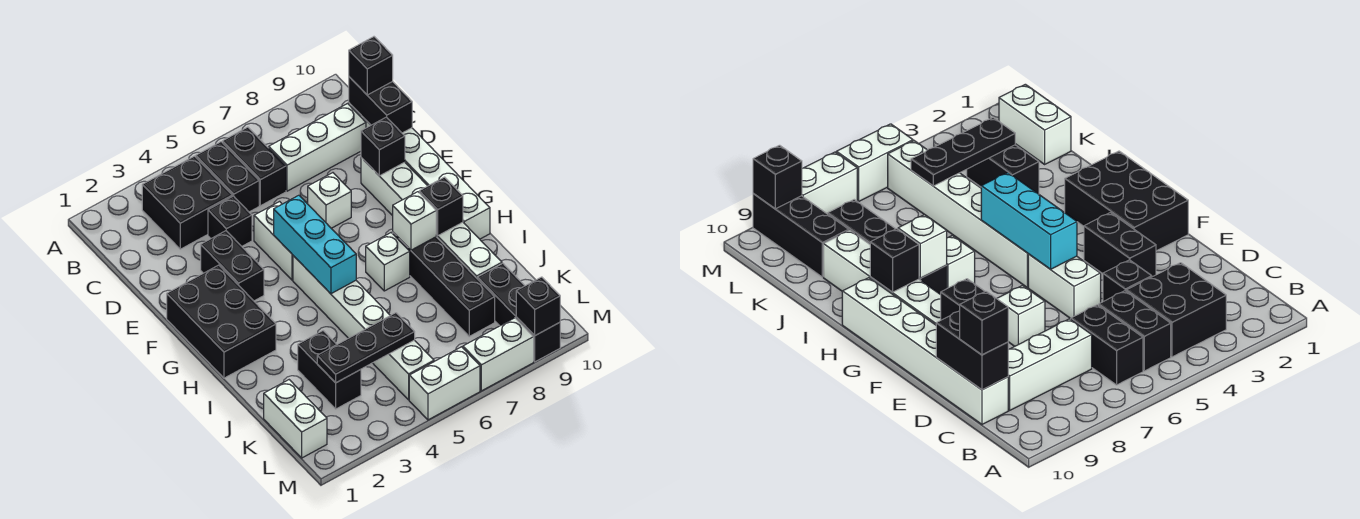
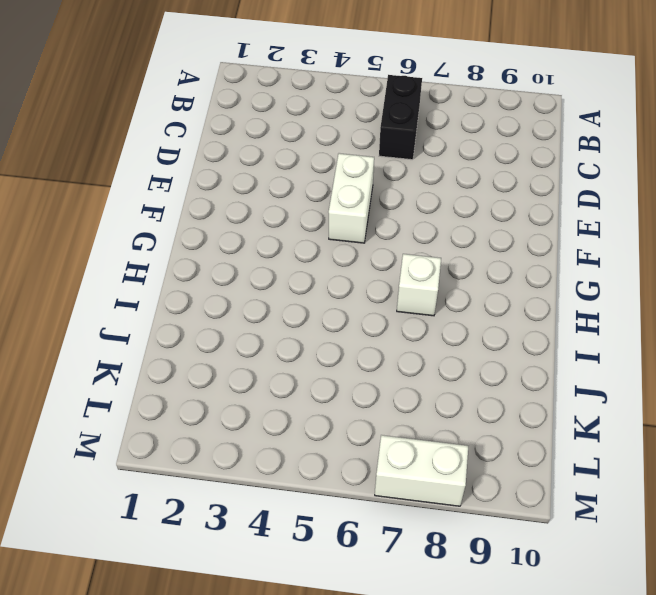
none -> black 2x2 brick [142,156,232,249]
none -> black 1x2 brick [196,142,259,212]
none -> white 1x3 brick [269,104,366,191]

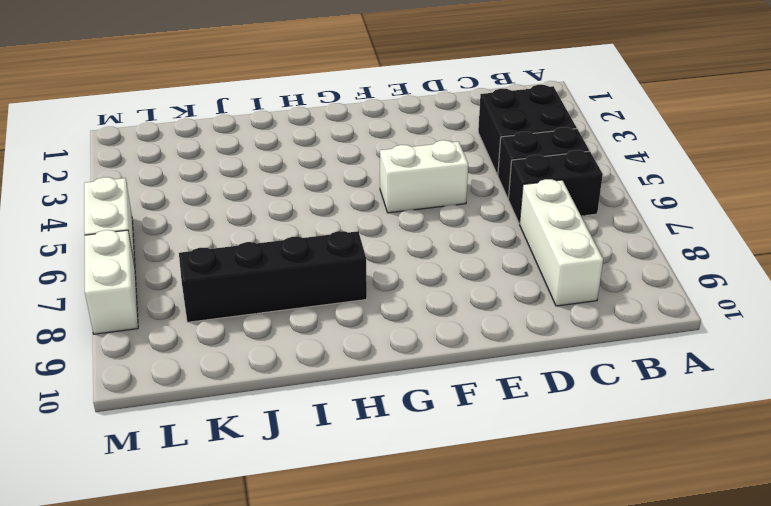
none -> white 1x6 brick [349,103,490,239]
none -> black 1x1 brick [208,196,252,246]
none -> black 1x2 brick [201,231,264,301]

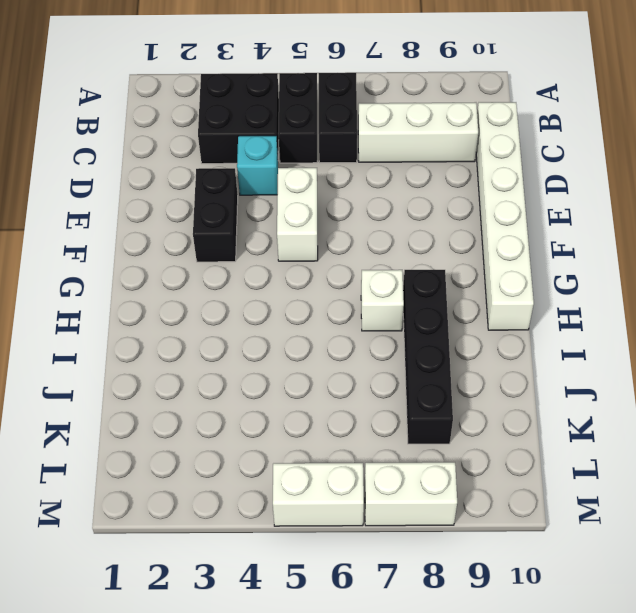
cyan 1x1 brick [237,136,278,195] -> black 1x1 brick [208,196,252,246]
none -> white 1x1 brick [308,173,351,228]
none -> white 1x6 brick [361,158,502,278]
none -> black 2x3 brick [167,265,276,378]

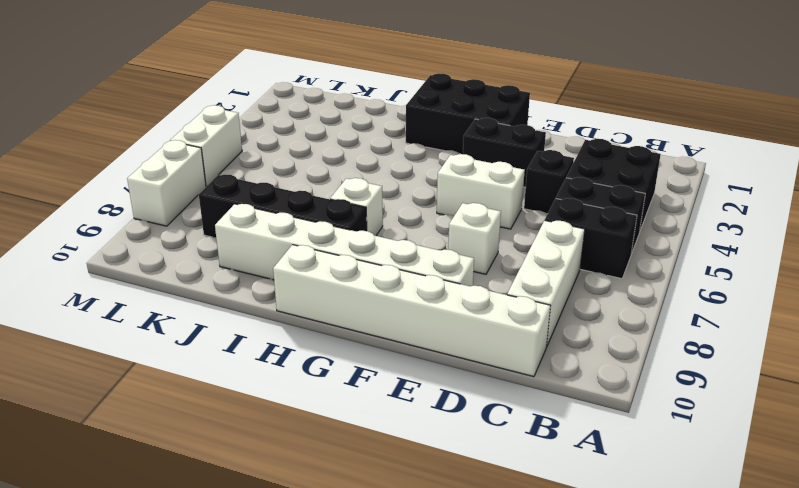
none -> white 1x6 brick [293,256,434,400]
none -> black 1x2 brick [298,331,361,409]
none -> white 1x2 brick [264,380,327,458]

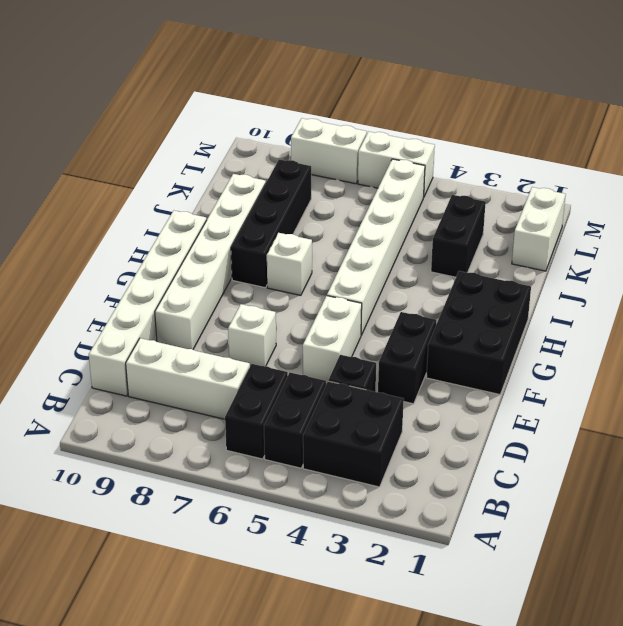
none -> black 1x3 brick [477,263,560,362]
none -> black 1x2 brick [349,77,412,133]
none -> black 1x1 brick [361,117,405,176]

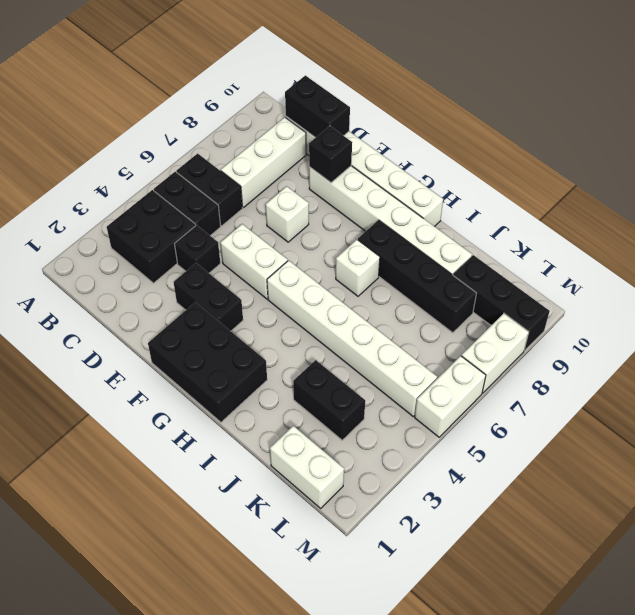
none -> cyan 1x3 brick [274,195,356,294]
none -> white 1x1 brick [393,192,436,250]
none -> black 1x1 brick [419,177,463,236]

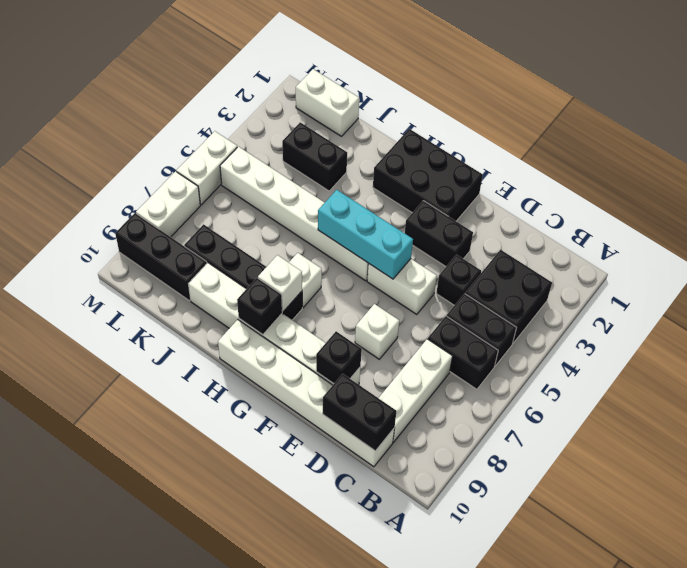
none -> black 1x3 plate [317,313,415,383]
none -> black 1x1 brick [516,277,560,335]
none -> black 1x1 brick [349,37,393,95]

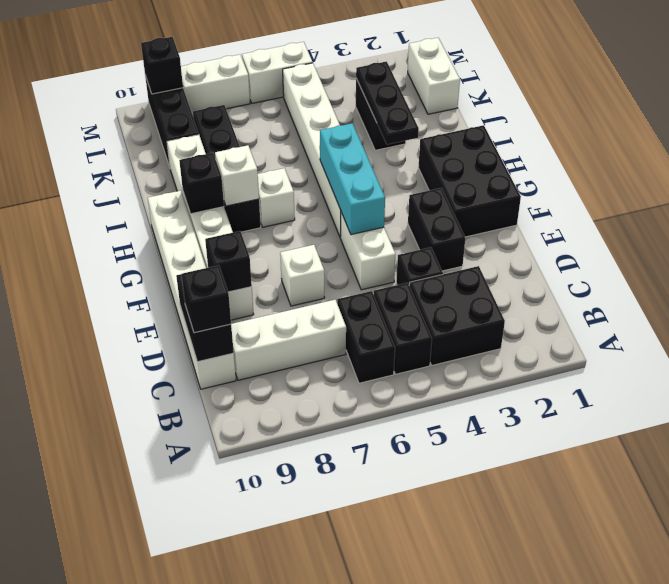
black 1x3 plate [356,62,419,144] -> black 1x3 plate turned to [317,313,415,383]

